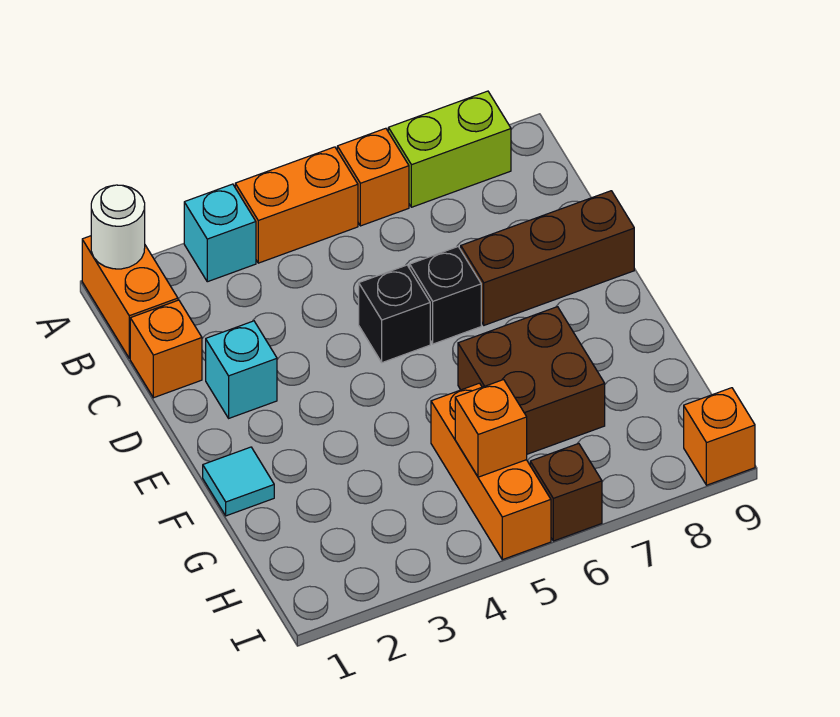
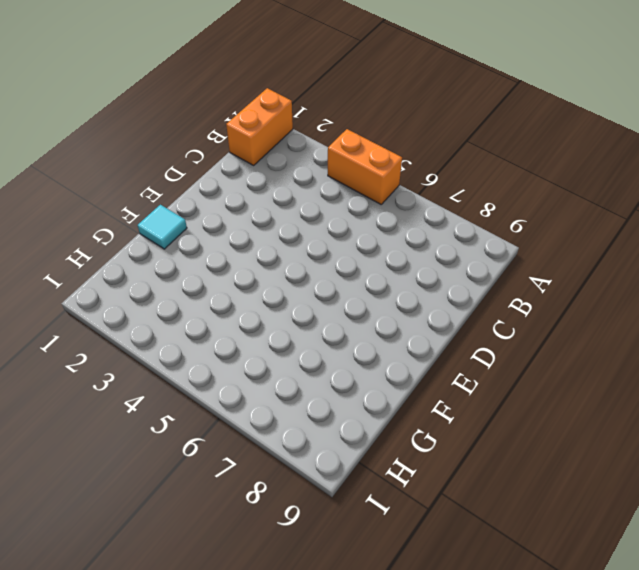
none -> cyan 1x1 brick [184,184,256,282]
none -> orange 1x1 brick [337,128,409,226]
none -> lime 1x2 brick [388,91,511,207]

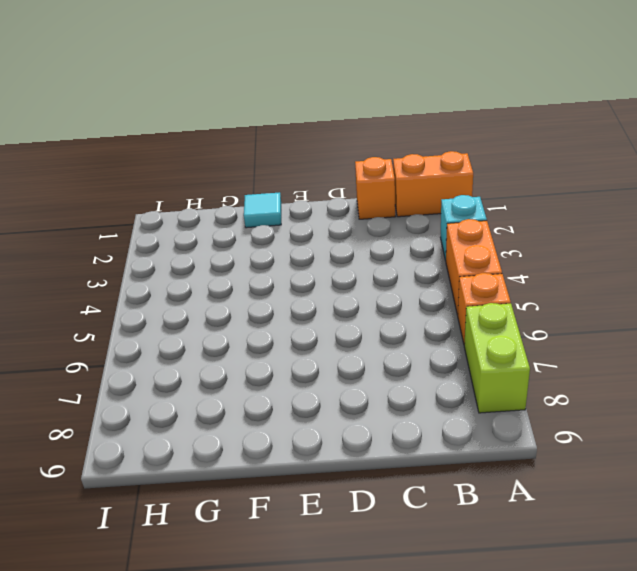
none -> cyan 1x1 brick [206,321,277,418]
none -> black 1x1 brick [359,265,430,363]
none -> black 1x1 brick [410,247,481,344]

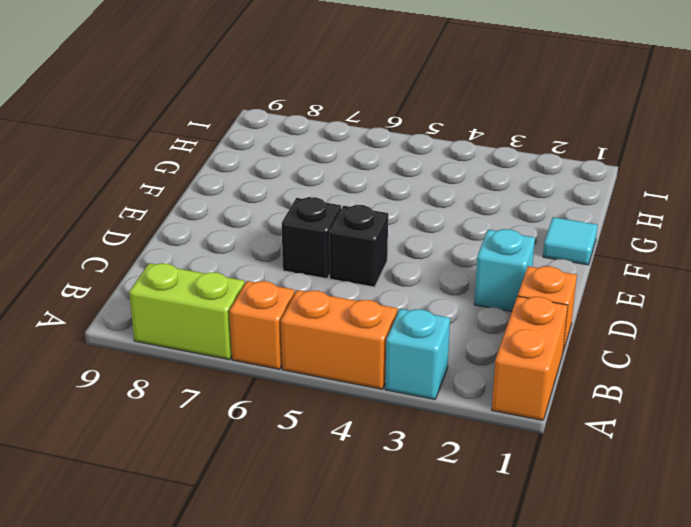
none -> brown 1x3 brick [461,191,634,325]
none -> brown 2x2 brick [458,307,605,454]
none -> orange 1x3 brick [431,383,551,560]

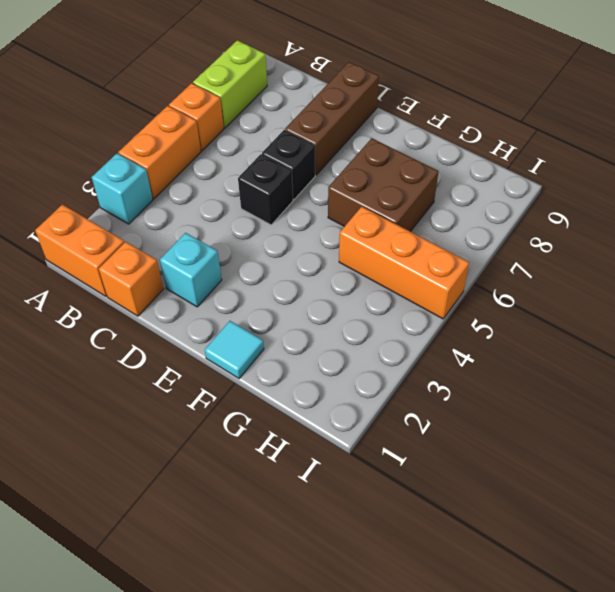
none -> brown 1x1 brick [530,443,602,541]
none -> orange 1x1 brick [684,388,755,485]
none -> white 1x1 round brick [91,185,145,269]

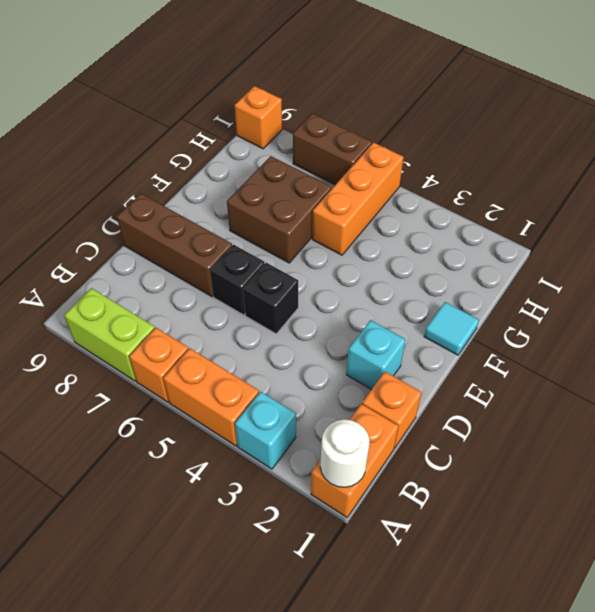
brown 1x2 brick [293,114,372,185] -> brown 1x1 brick [530,443,602,541]
none -> orange 1x1 brick [455,380,527,477]

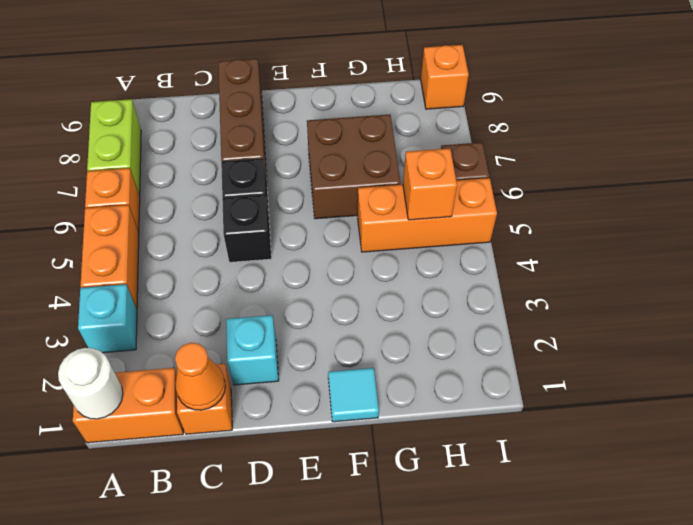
orange 1x1 cone [175,343,225,410] -> none

